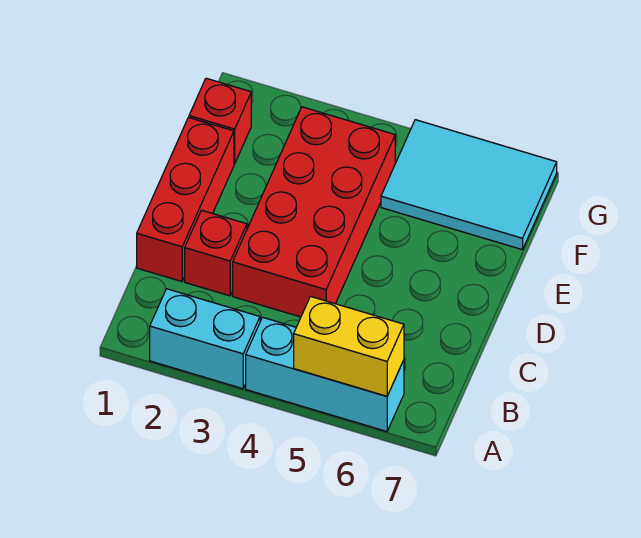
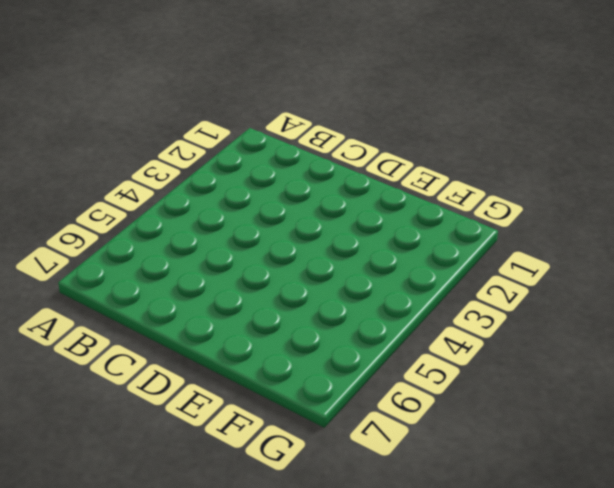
none -> cyan 1x2 brick [150,289,260,389]
none -> cyan 1x3 brick [246,317,404,431]

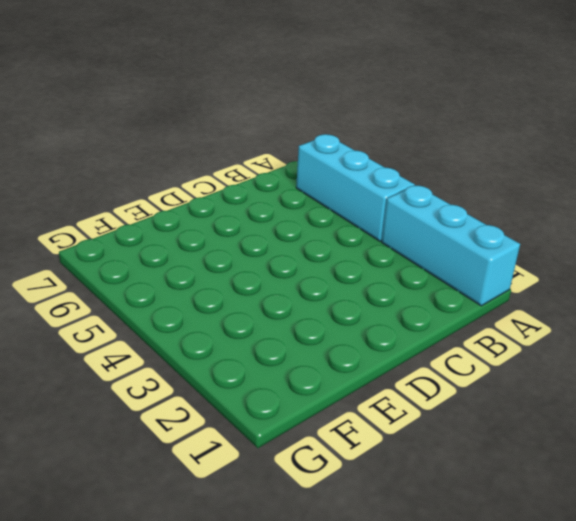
cyan 1x3 brick [382,186,520,306] -> cyan 1x2 brick [150,289,260,389]
none -> red 1x3 brick [137,118,234,281]
none -> red 1x1 brick [185,210,247,296]

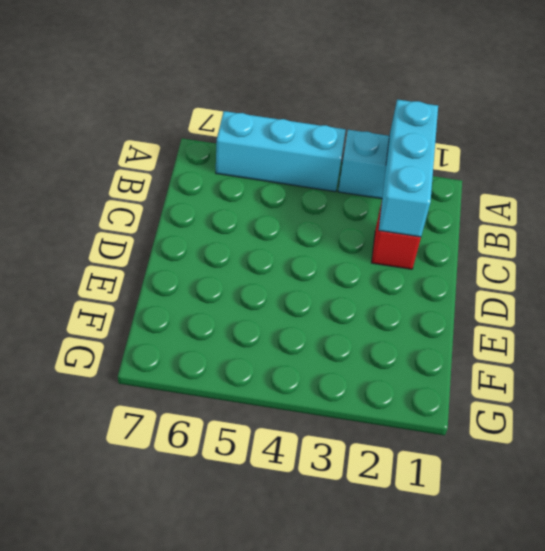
cyan 1x3 brick [379,99,438,237] -> none
none -> red 1x3 brick [137,118,234,281]
none -> red 2x4 brick [233,107,395,317]

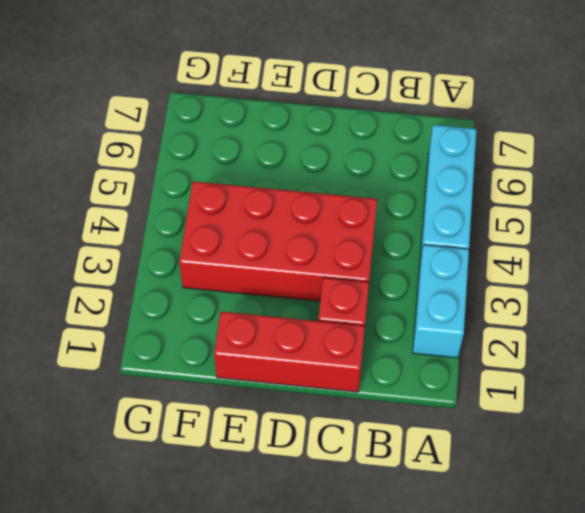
none -> red 1x1 brick [189,78,251,164]
none -> cyan 2x3 tile [381,120,557,250]

